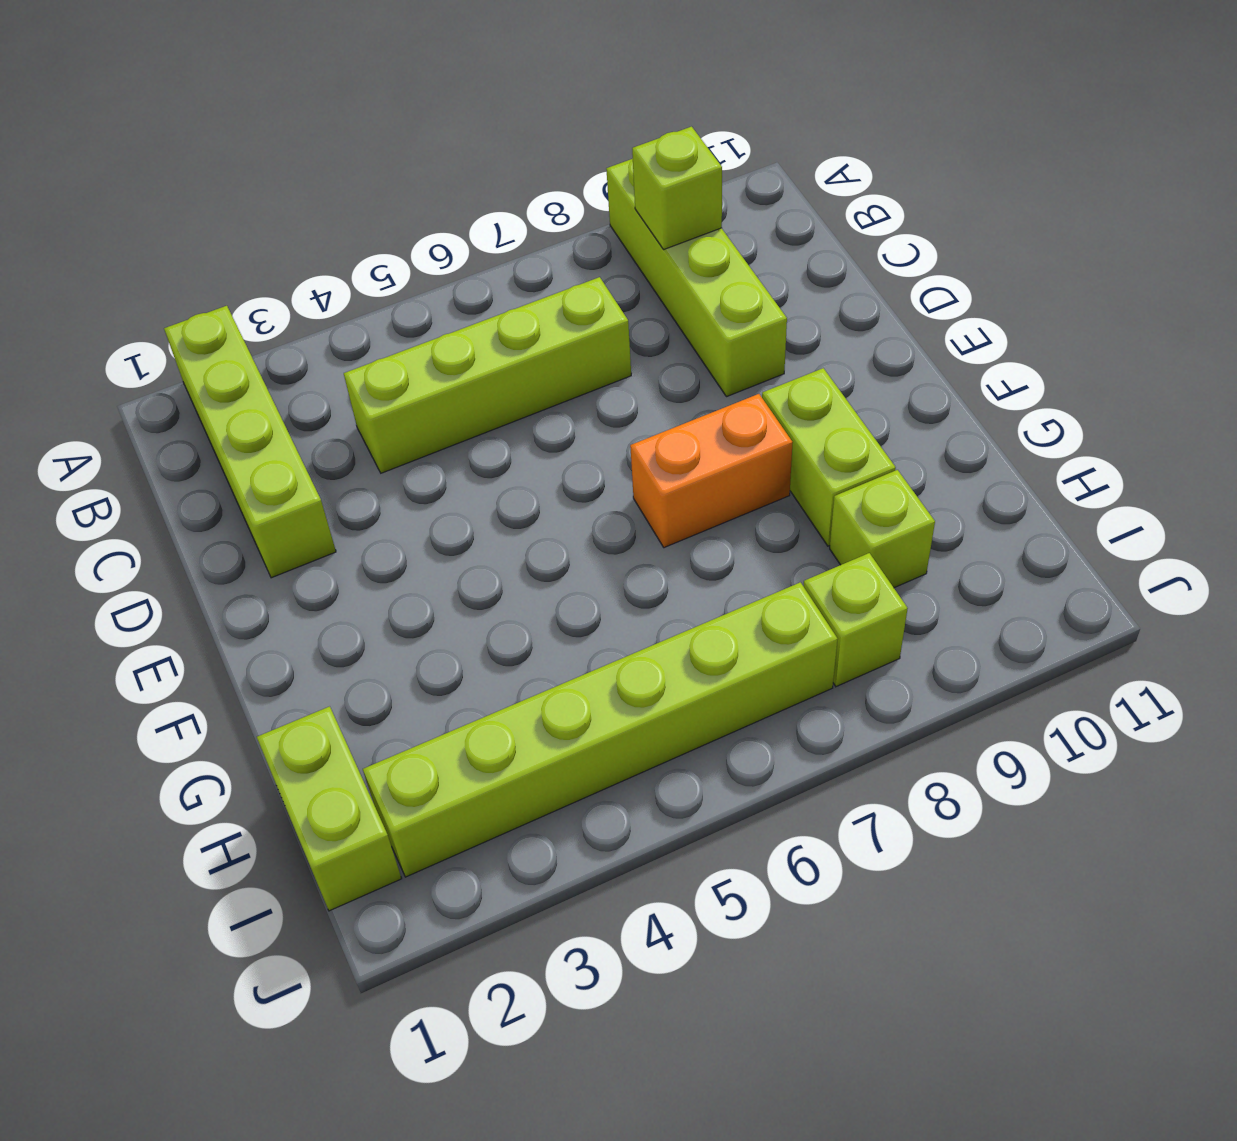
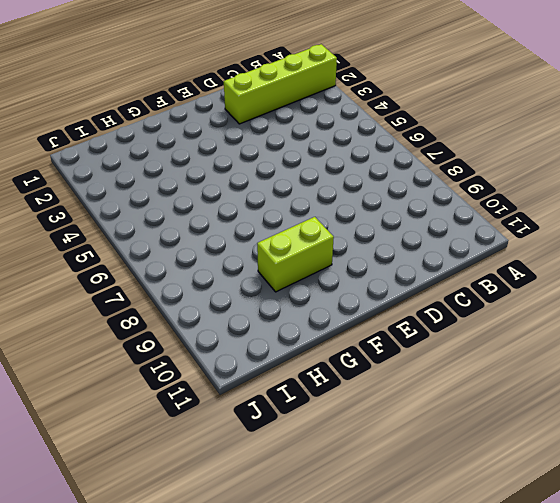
none -> lime 1x4 brick [606,159,787,397]
none -> lime 1x4 brick [344,277,631,473]

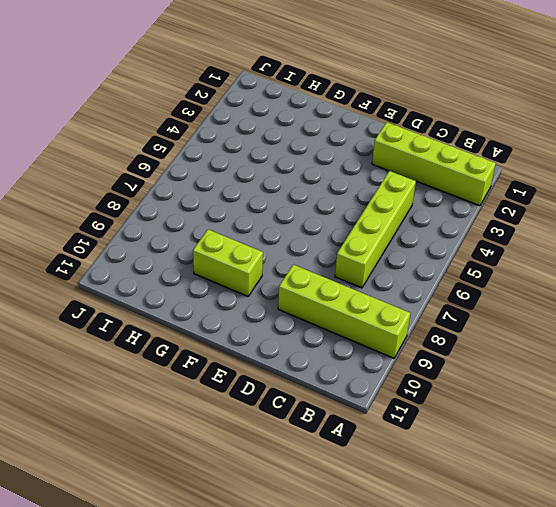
none -> orange 1x2 brick [630,394,793,548]
none -> lime 1x2 brick [257,706,402,911]

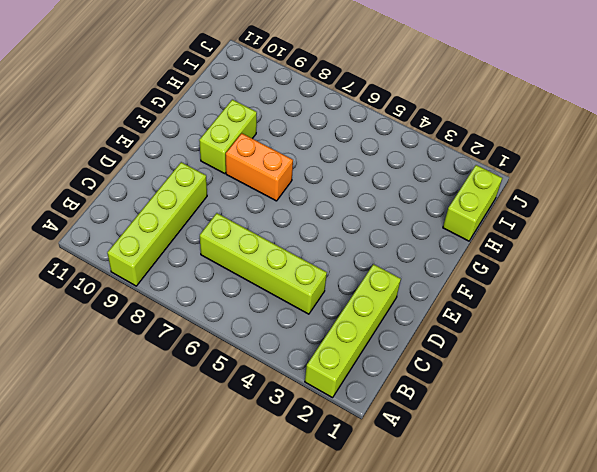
none -> lime 1x1 brick [830,470,935,588]
none -> lime 1x6 brick [363,582,838,877]

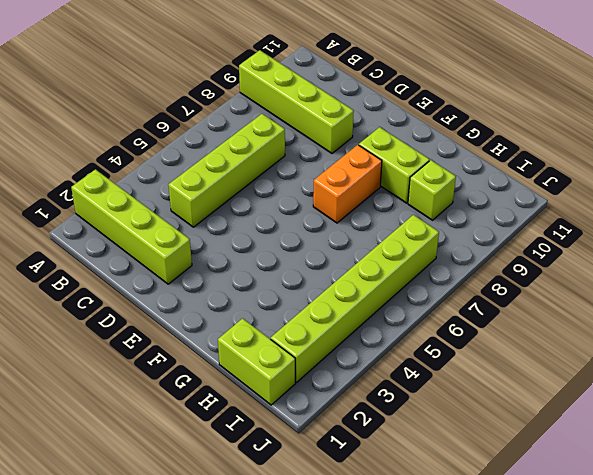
none -> lime 1x1 brick [803,553,908,687]
none -> lime 1x1 brick [632,127,722,250]

